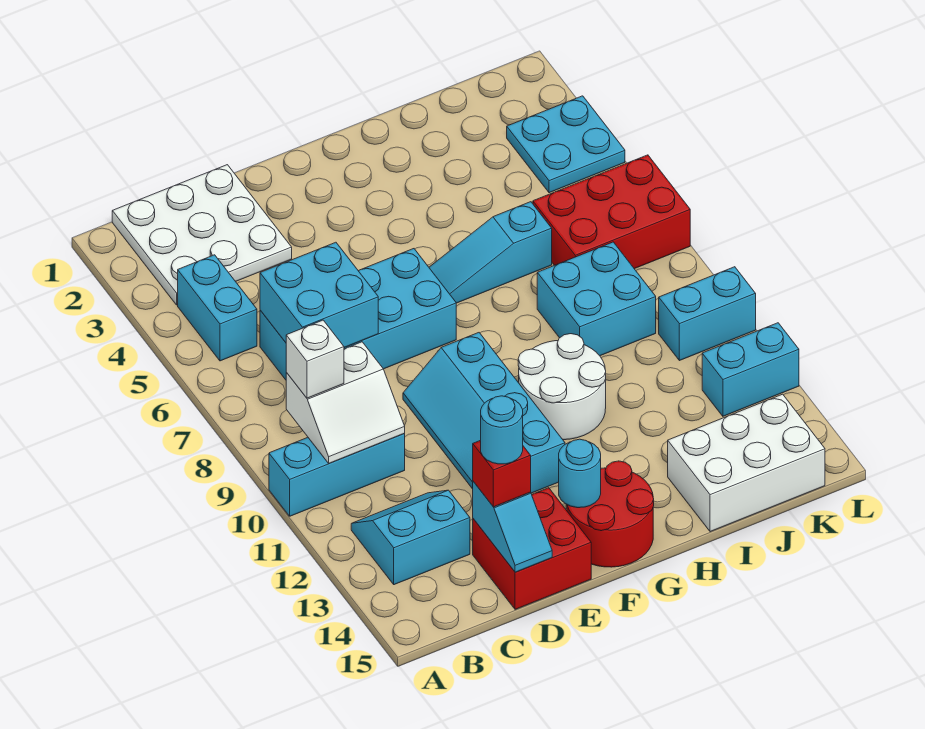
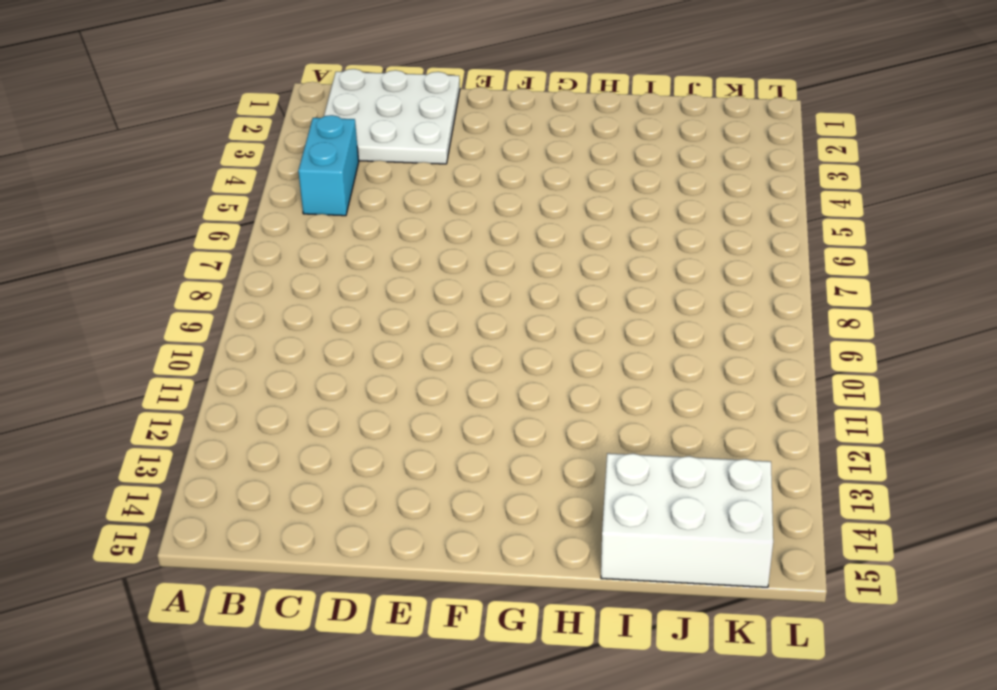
none -> cyan 1x3 brick [269,434,405,516]
none -> cyan 2x2 slope [351,490,470,585]
none -> cyan 2x4 brick [260,249,456,380]

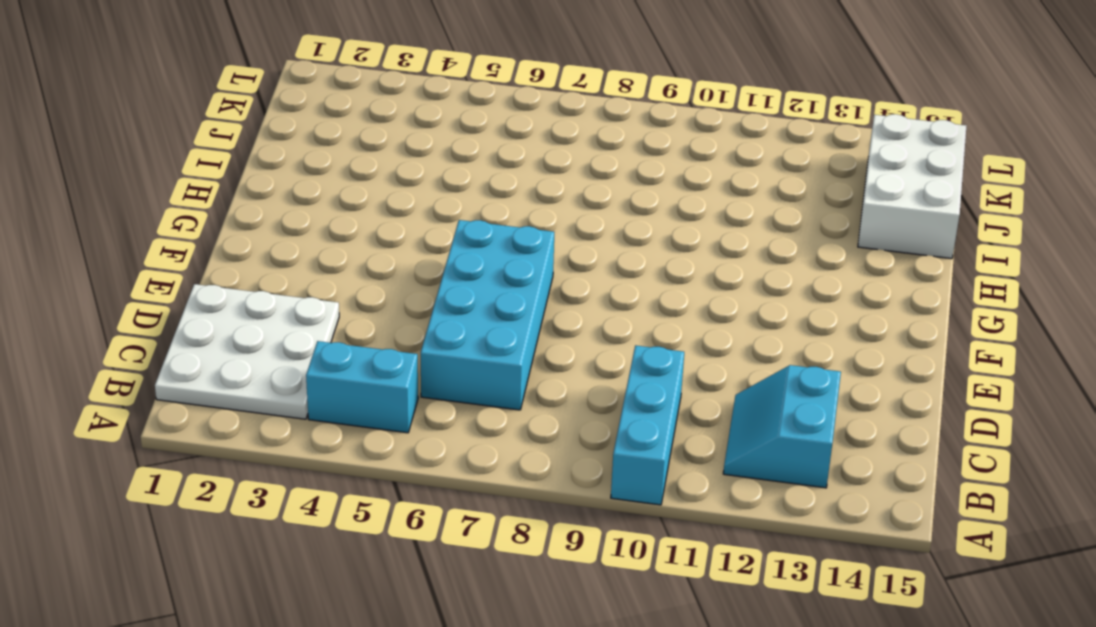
none -> red 2x2 brick [473,488,591,609]
none -> cyan 2x4 slope [403,333,565,493]
none -> red 2x2 round brick [566,461,654,567]

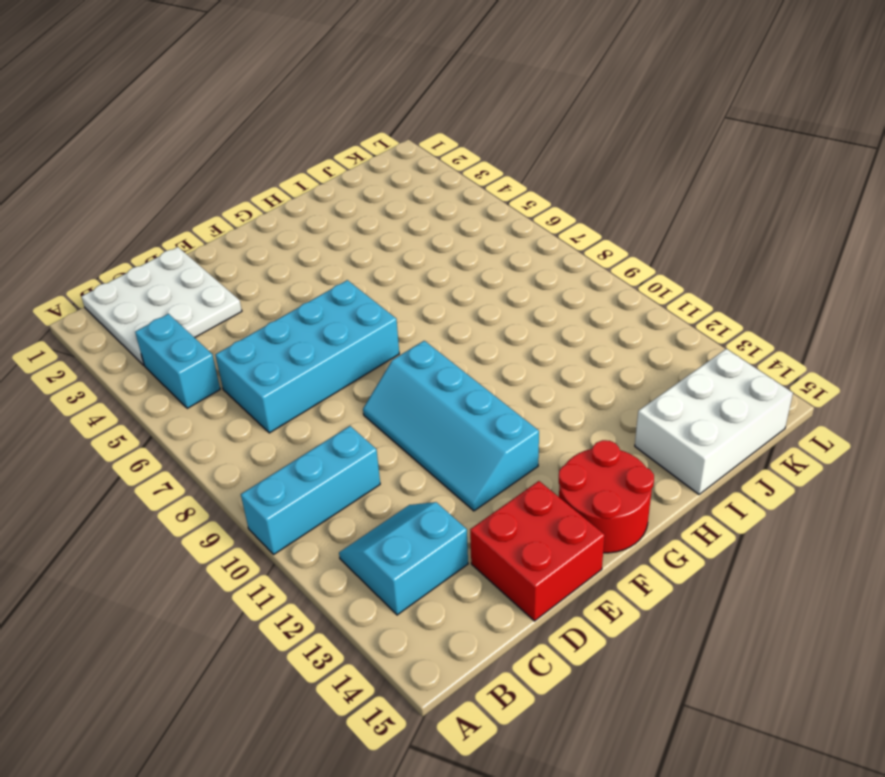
none -> cyan 1x3 slope [429,202,552,303]
none -> white 2x2 round brick [518,334,606,440]
none -> cyan 2x2 brick [537,242,656,356]

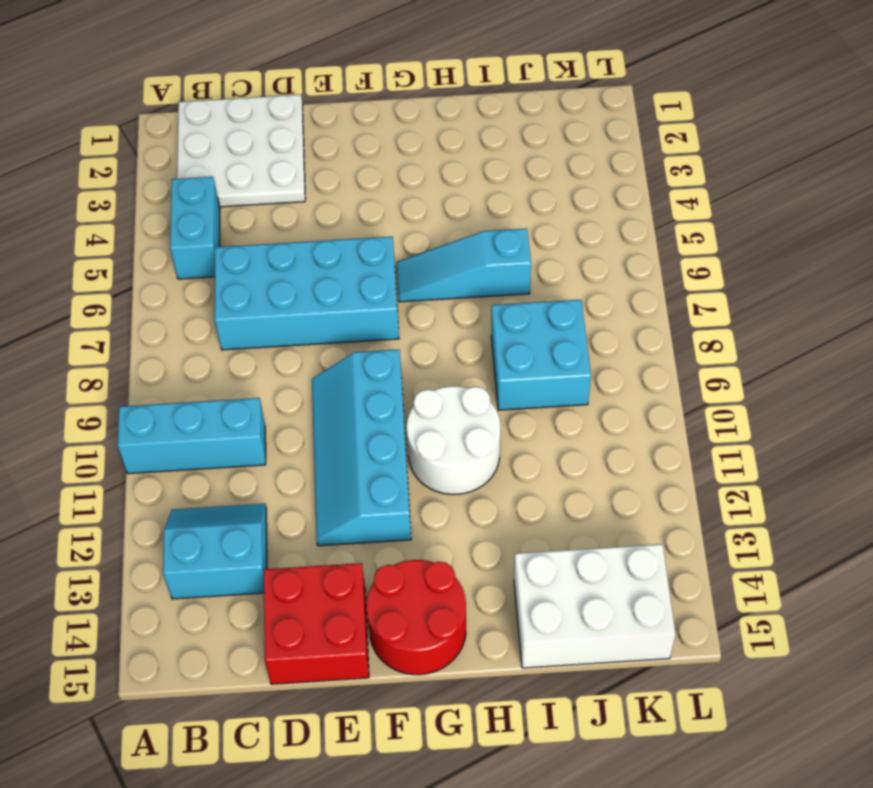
none -> red 2x3 brick [533,155,690,269]
none -> cyan 2x2 plate [507,96,625,193]
none -> cyan 1x2 brick [659,267,756,361]

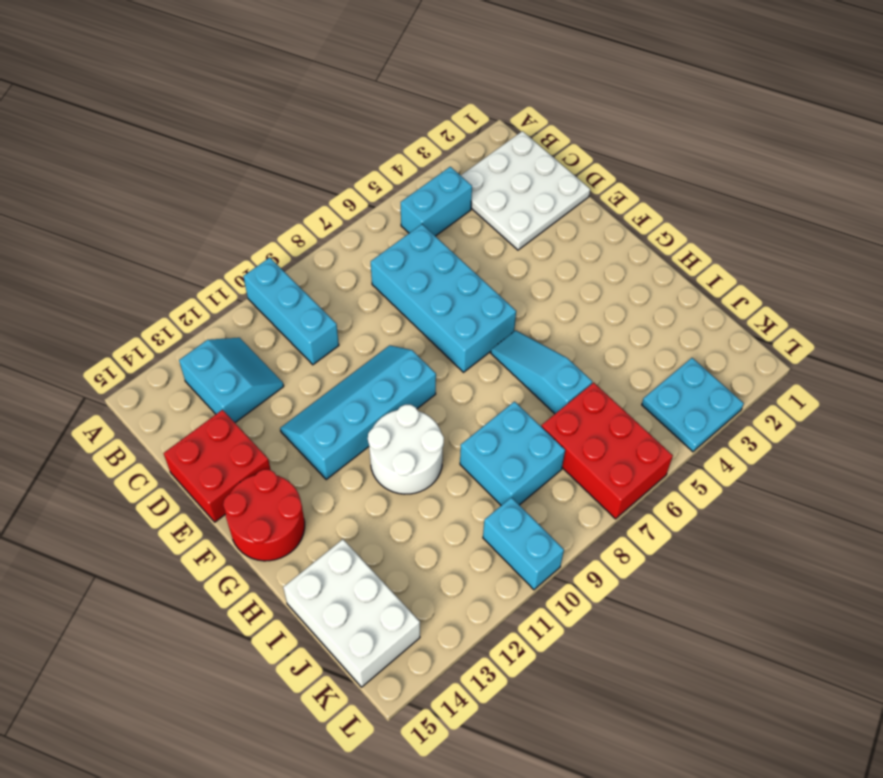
none -> cyan 1x2 brick [702,323,799,416]
none -> white 2x2 slope [286,342,405,463]
none -> cyan 2x2 brick [260,242,378,347]

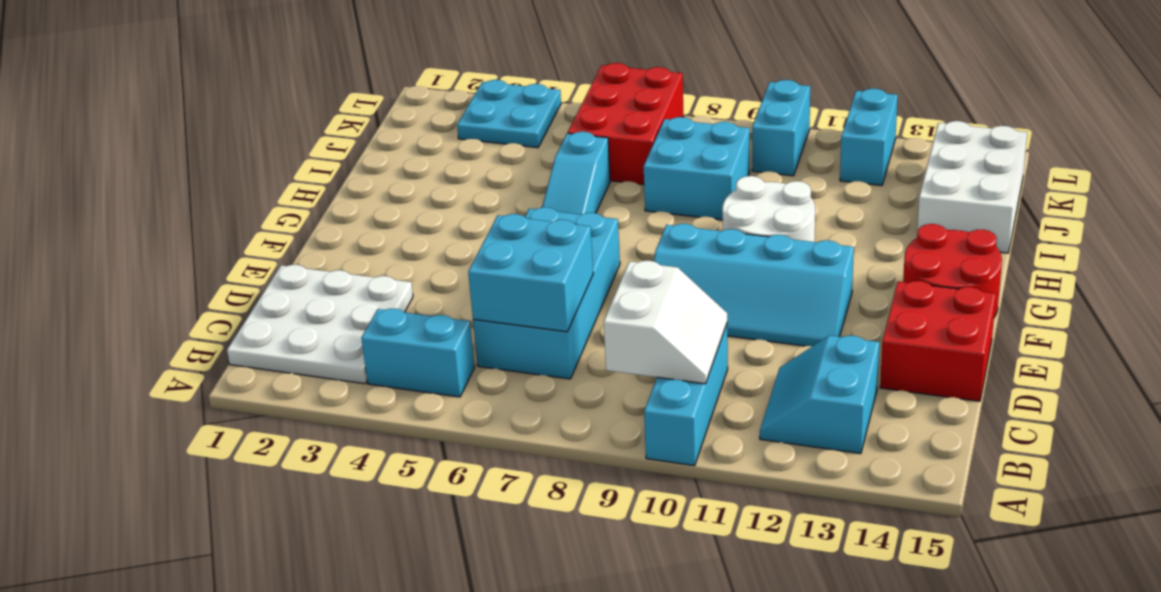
none -> cyan 1x2 slope [473,482,552,572]
none -> cyan 1x1 round brick [559,439,601,508]
none -> white 1x1 brick [286,320,344,398]

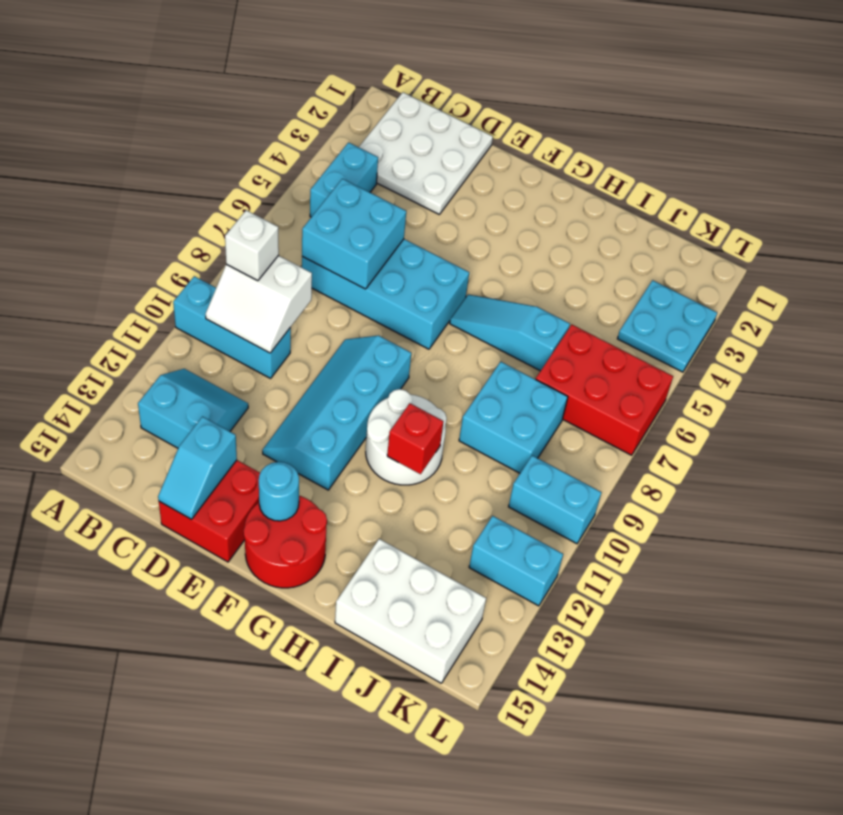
red 1x1 brick [387,403,443,474] -> red 1x1 brick moved to [473,440,531,507]
none -> cyan 1x1 round brick [481,396,523,464]

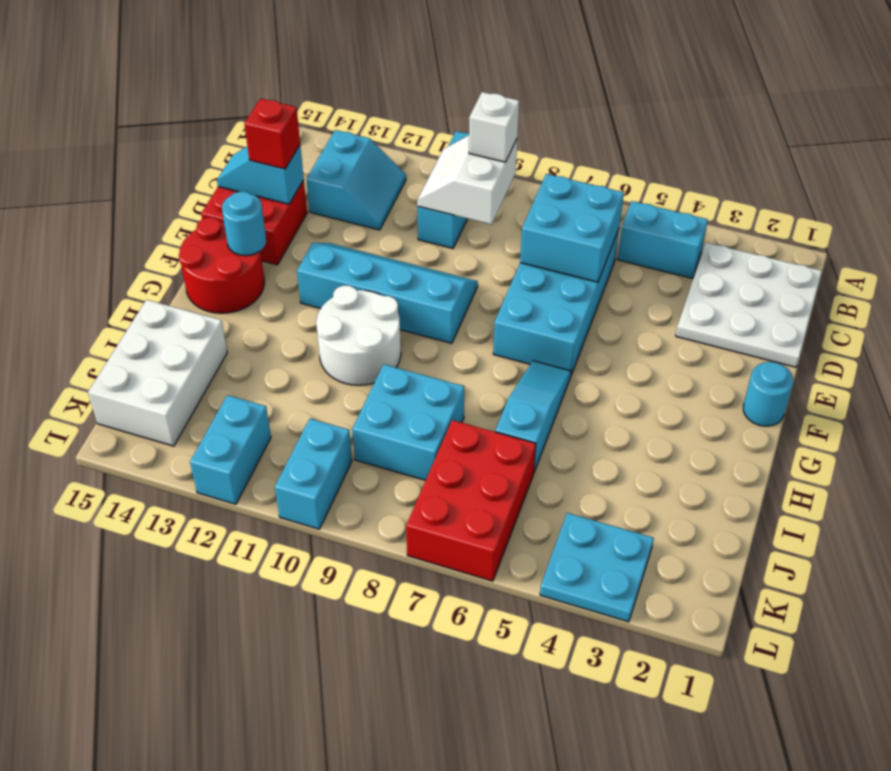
cyan 1x1 round brick [743,362,793,426] -> cyan 1x1 round brick moved to [481,396,523,464]

